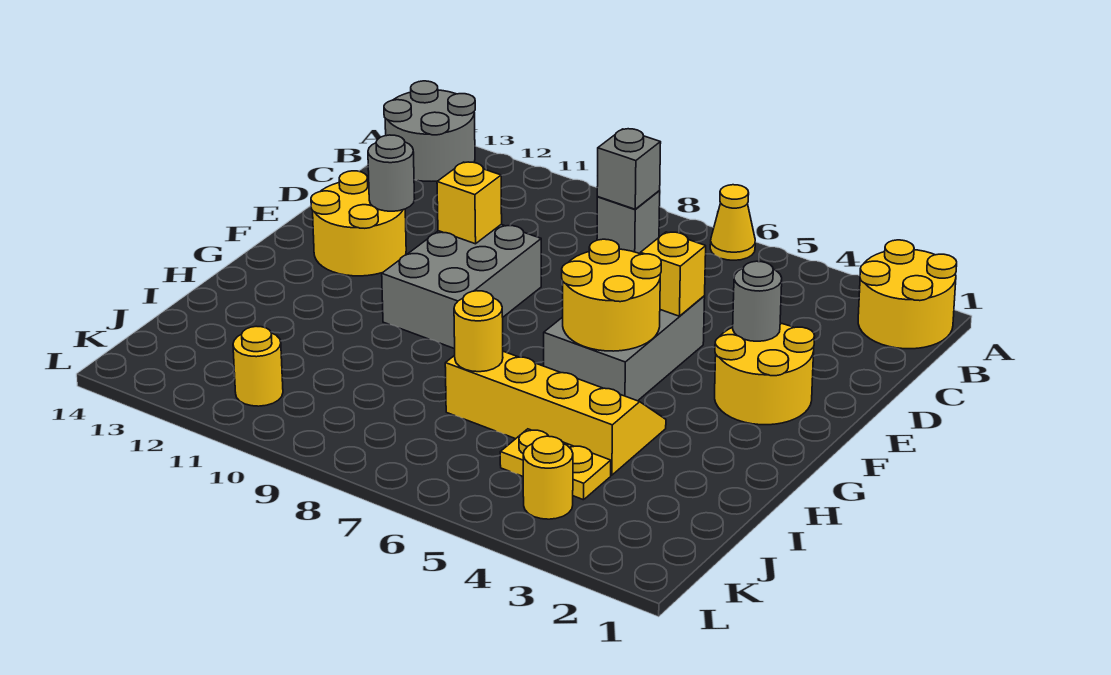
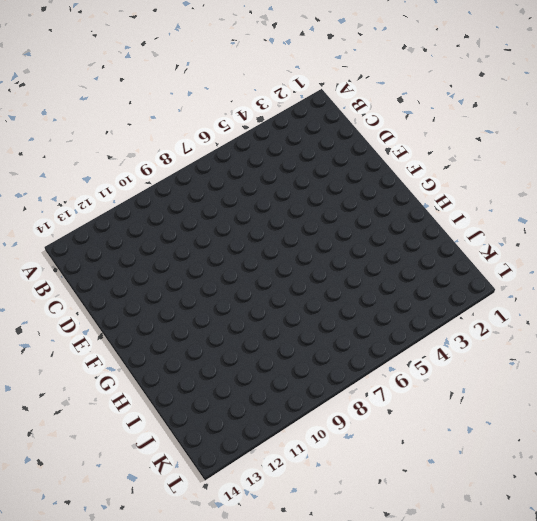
none -> yellow 2x2 round brick [858,240,957,349]
none -> yellow 1x1 cone [710,185,755,260]
none -> grey 2x2 round brick [384,81,475,181]

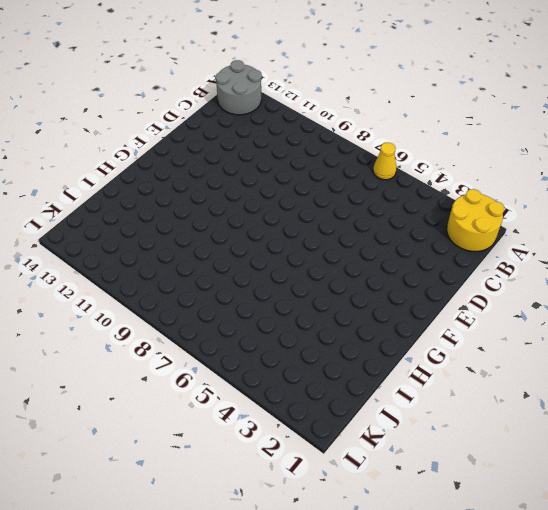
none -> grey 1x1 brick [597,191,660,254]
none -> yellow 2x2 round brick [715,323,815,425]
none -> grey 2x3 brick [544,296,705,401]

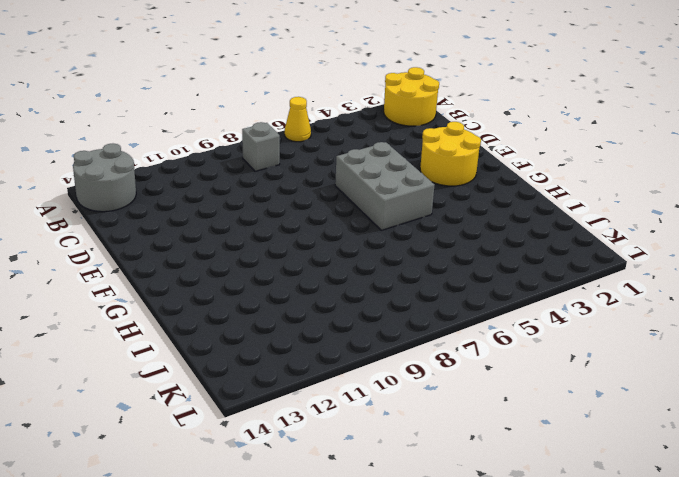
none -> grey 2x3 brick [382,225,541,349]
none -> yellow 2x2 round brick [311,171,406,276]
none -> yellow 2x4 slope [445,351,666,475]

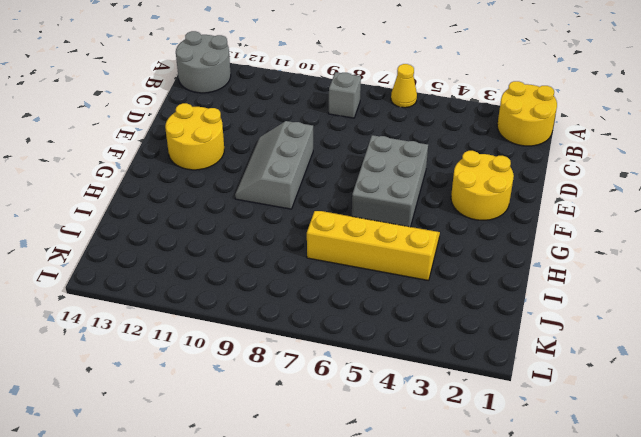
grey 2x3 slope [235,121,313,209] -> grey 2x3 brick [382,225,541,349]
none -> yellow 1x2 plate [500,429,611,500]
none -> yellow 1x1 round brick [523,436,573,519]
none -> yellow 1x1 round brick [233,326,283,406]

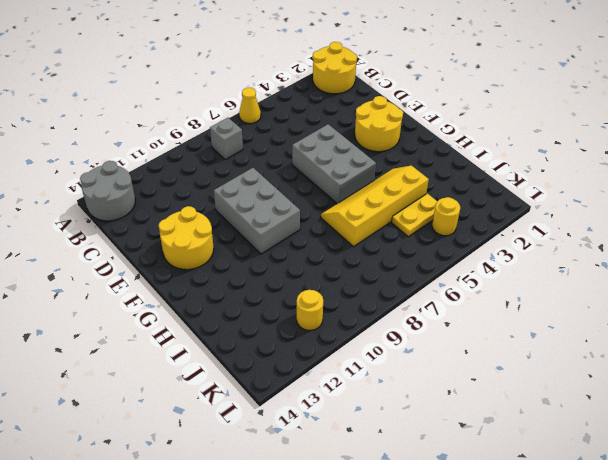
none -> grey 1x1 brick [597,129,661,209]
none -> grey 1x1 round brick [733,261,782,341]
none -> yellow 1x1 brick [640,232,706,316]

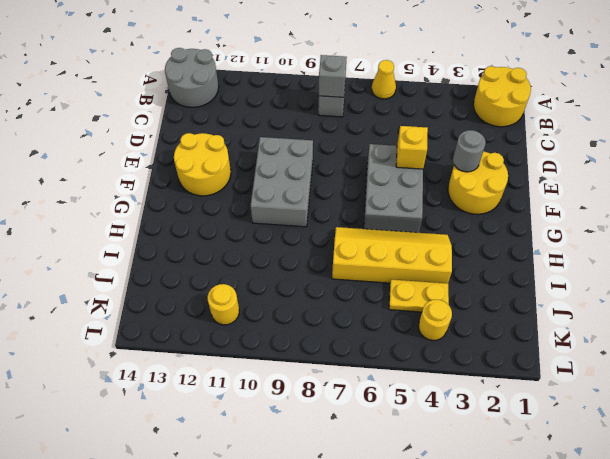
none -> yellow 1x1 brick [437,162,502,244]
none -> grey 1x1 round brick [368,135,415,211]
none -> yellow 2x2 round brick [562,239,661,351]

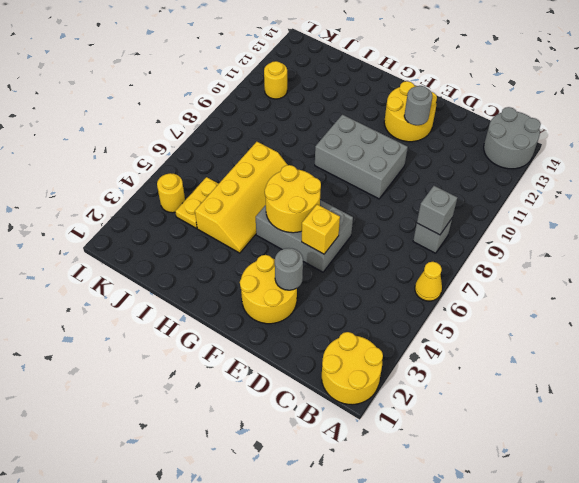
none -> yellow 1x1 brick [437,162,502,244]
none -> yellow 1x1 round brick [454,291,503,372]

